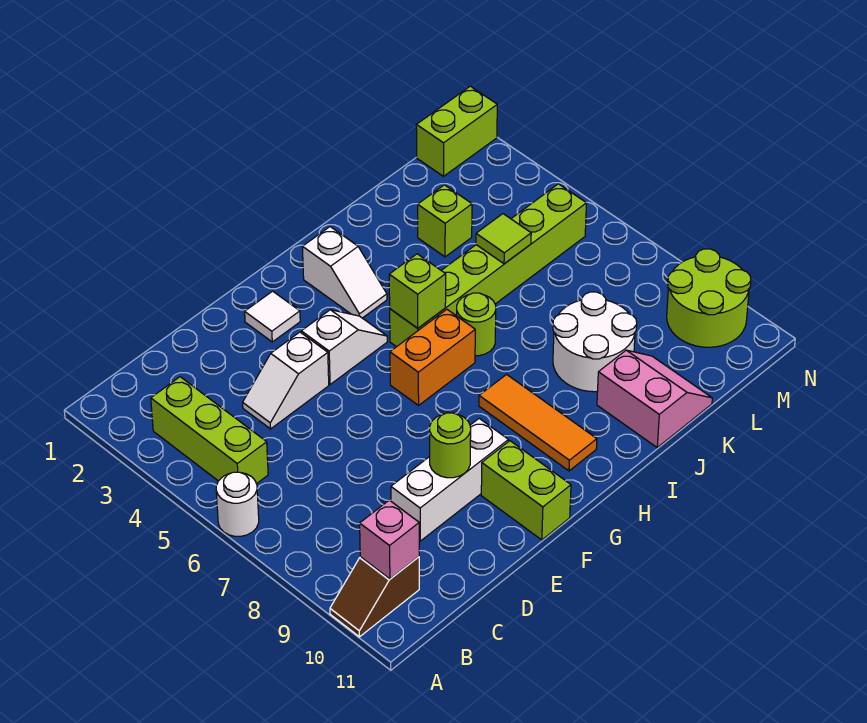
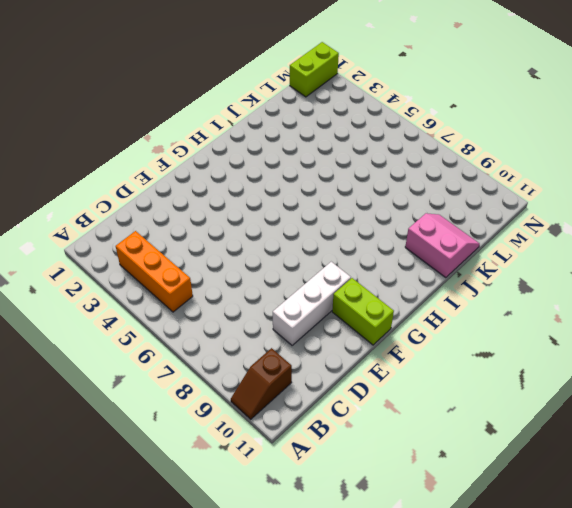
orange 1x3 brick [116,231,193,312] -> lime 1x3 brick [151,377,268,484]
none -> white 1x1 round brick [216,472,259,536]
none -> white 1x2 slope [243,332,329,429]
none -> white 1x1 tile [245,291,300,342]

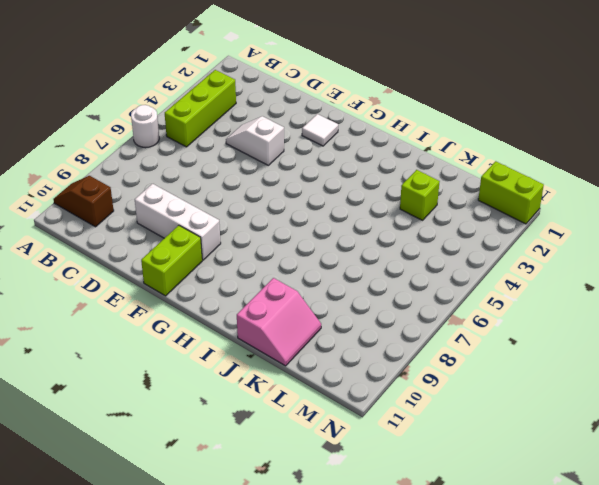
none -> white 1x2 slope [301,310,387,384]
none -> orange 1x2 brick [390,309,475,405]
none -> white 1x2 slope [302,227,387,318]

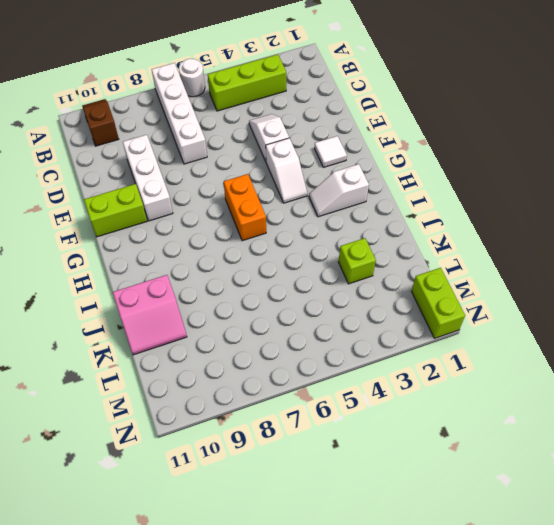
white 1x4 brick [152,63,207,164] -> none
none -> lime 1x6 brick [390,184,587,347]
none -> orange 1x3 tile [479,375,597,471]
none -> lime 1x1 round brick [457,293,496,356]

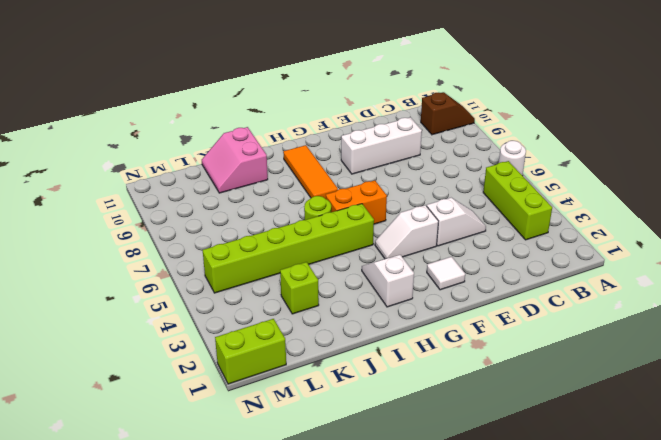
none -> lime 1x2 brick [481,441,571,540]
none -> white 2x2 round brick [553,292,637,392]
none -> lime 2x2 round brick [667,249,751,347]

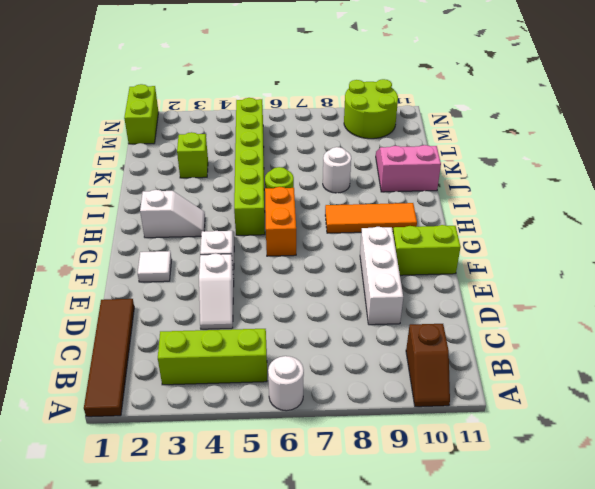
brown 1x4 tile [84,299,134,417] -> none
white 1x1 round brick [323,147,351,193] -> white 2x2 round brick [553,292,637,392]
none -> pink 1x1 brick [360,500,419,579]
none -> lime 1x1 round brick [430,413,471,478]
none -> lime 1x1 brick [389,254,446,328]

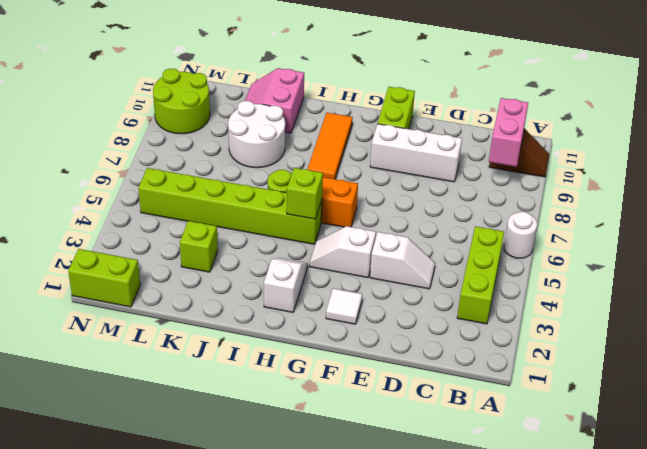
pink 1x2 brick [489,98,528,167] -> pink 1x1 brick [360,500,419,579]
none -> lime 1x1 round brick [430,413,471,478]
none -> lime 1x1 tile [476,214,531,264]

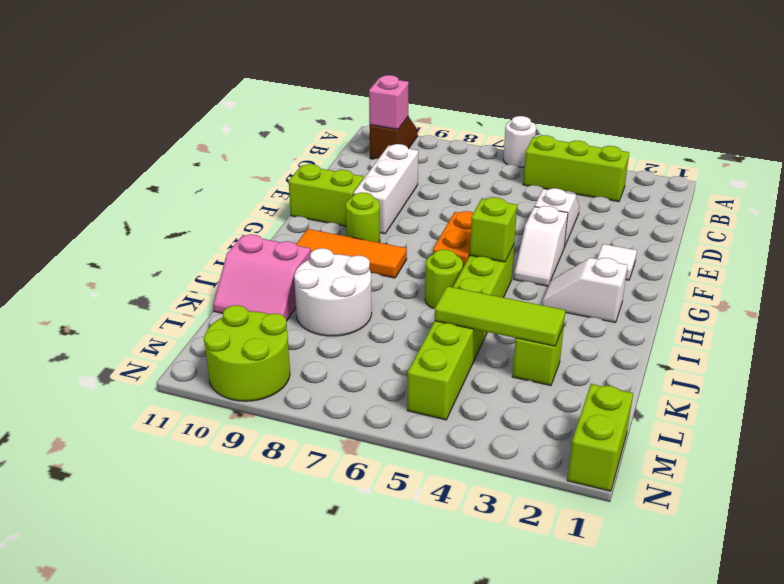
lime 1x1 round brick [346,192,380,243] -> lime 1x1 round brick moved to [430,413,471,478]
lime 1x3 tile [435,286,565,346] -> lime 1x1 tile [476,214,531,264]

